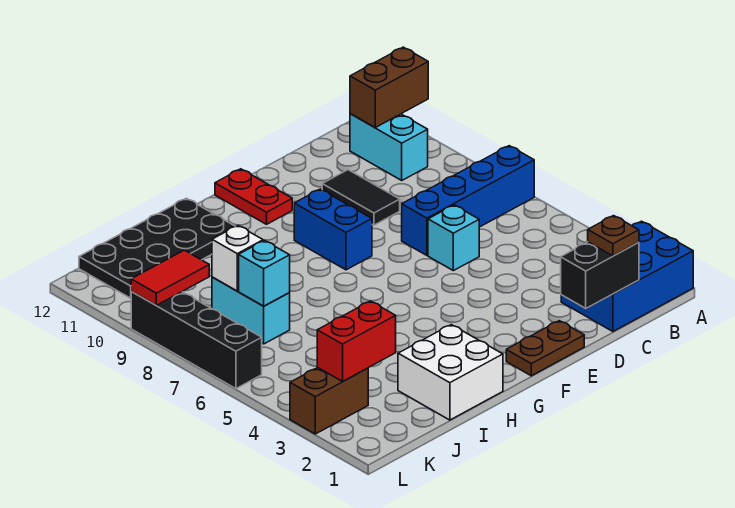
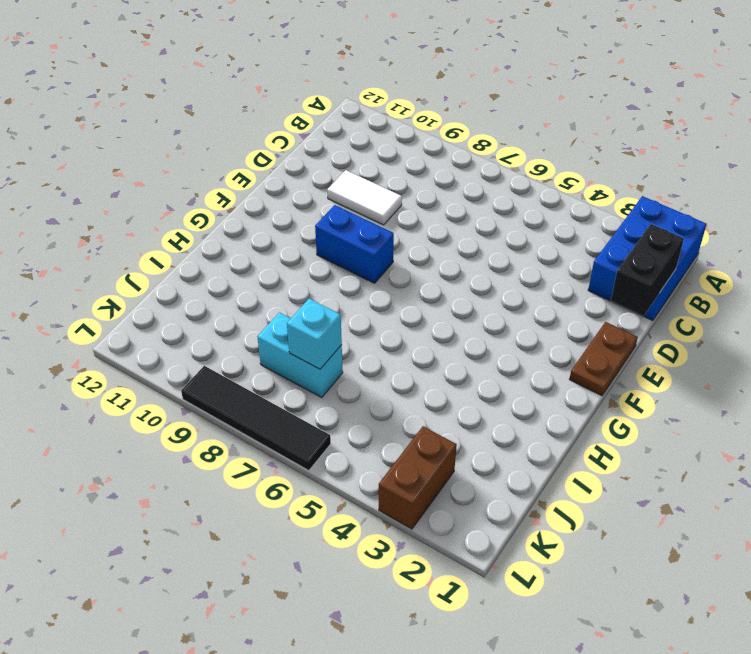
white 1x2 tile [327,170,402,225] -> black 1x2 tile [322,170,400,225]
black 1x4 tile [181,366,331,471] -> black 1x4 brick [131,291,262,389]
none -> blue 1x4 brick [402,146,534,255]
none -> cyan 1x2 brick [350,114,428,180]
none -> cyan 1x1 brick [428,205,479,271]

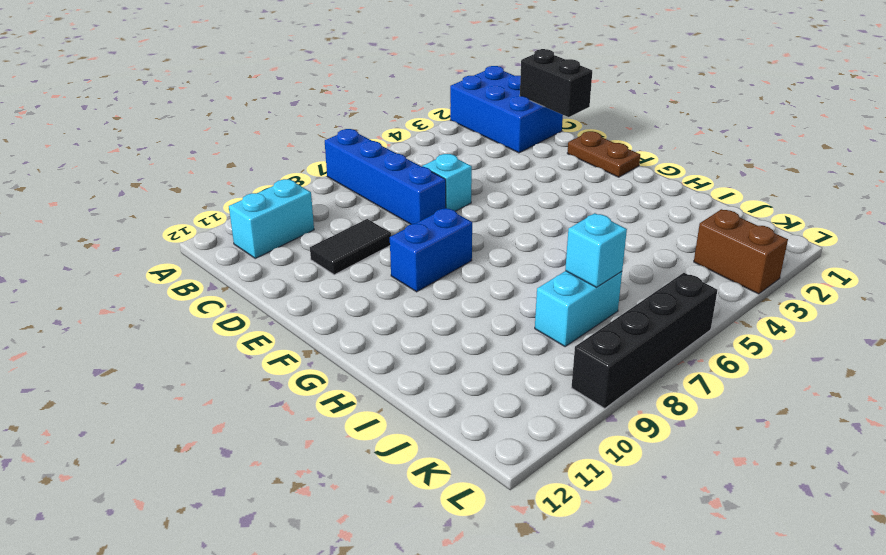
none -> red 1x2 plate [215,169,292,224]
none -> white 2x2 brick [398,325,503,420]
none -> black 2x4 plate [79,198,236,298]

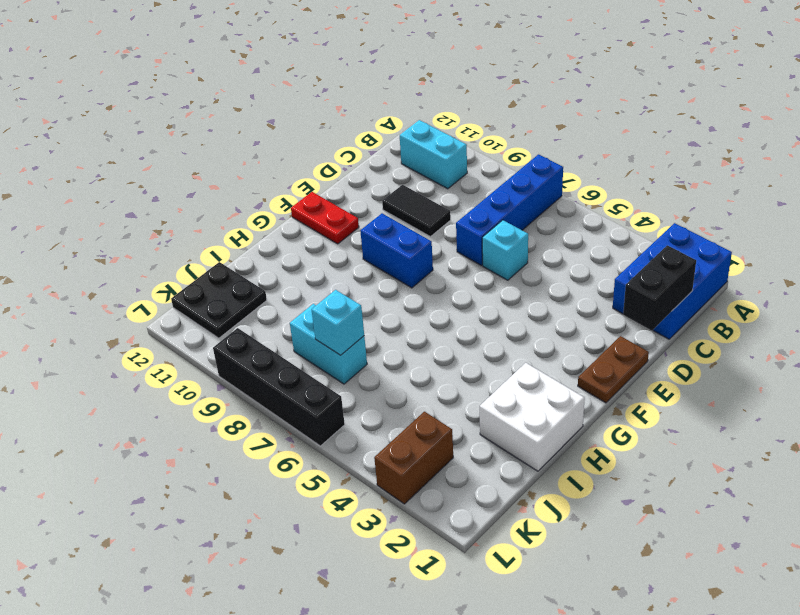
black 2x2 plate [171,262,267,338] -> black 2x4 plate [79,198,236,298]
none -> brown 1x2 brick [350,47,428,128]
none -> red 1x2 brick [317,301,396,381]
none -> white 1x1 brick [212,226,263,291]

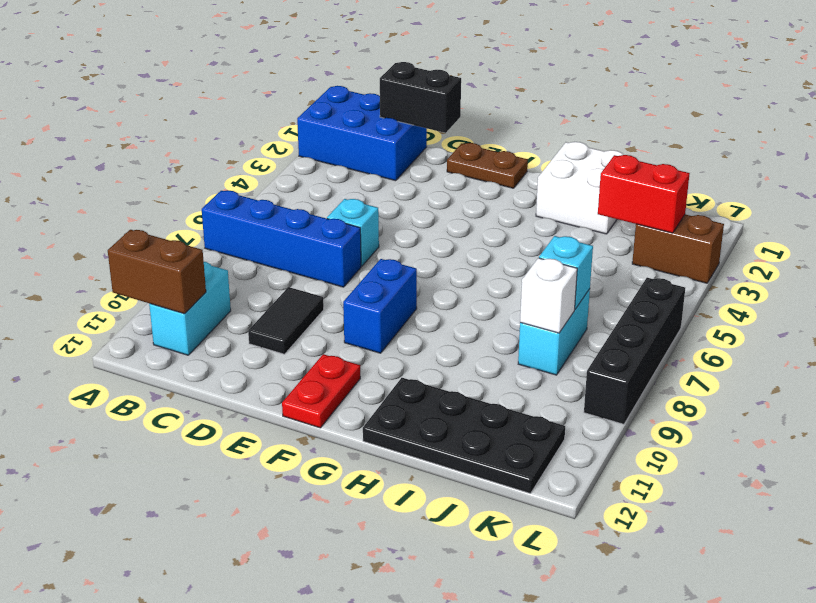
none -> red 1x2 tile [131,250,209,305]
none -> brown 1x1 plate [588,216,639,256]

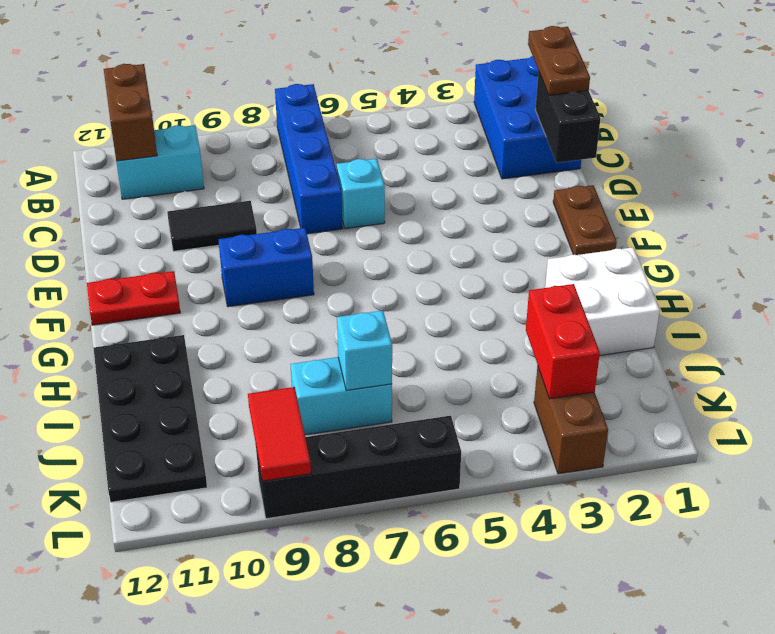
brown 1x2 plate [528,26,590,95] -> brown 1x1 plate [588,216,639,256]
none -> white 1x1 brick [212,226,263,291]

